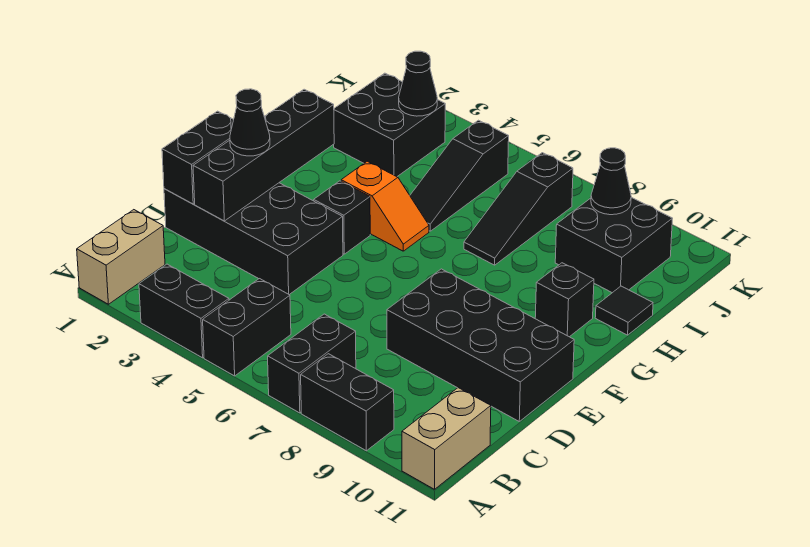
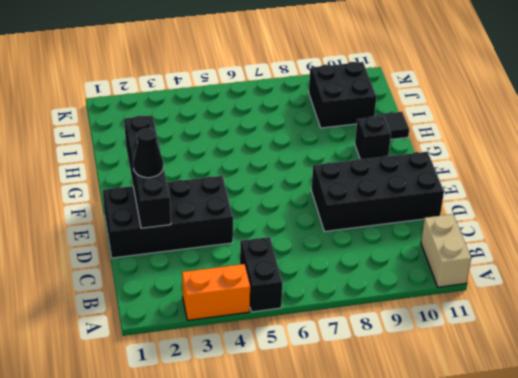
orange 1x2 brick [182,264,250,320] -> black 1x2 brick [139,264,229,358]
none -> tan 1x2 brick [77,210,165,304]
none -> black 1x2 brick [268,314,356,413]
none -> black 1x2 brick [301,354,394,451]

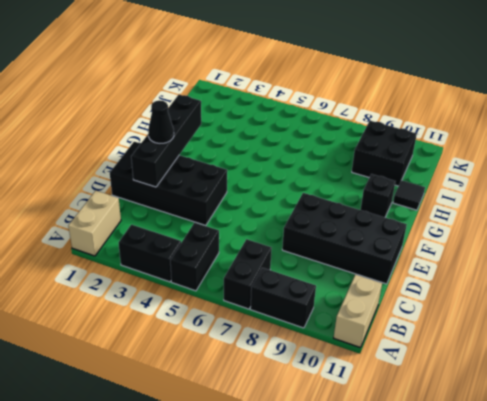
none -> black 1x1 brick [314,181,370,254]
none -> orange 1x2 slope [341,161,429,251]
none -> black 1x3 slope [410,120,509,231]

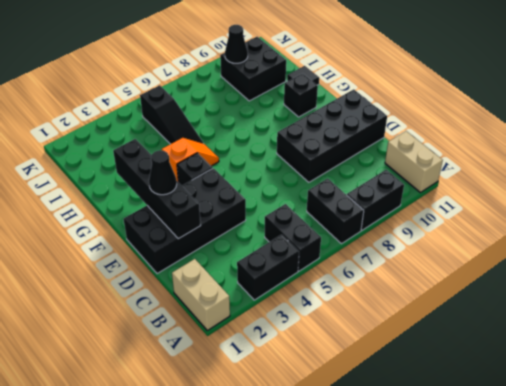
none -> black 1x3 slope [464,153,573,265]
none -> black 2x2 brick [334,73,445,177]
none -> black 1x2 brick [162,111,234,204]

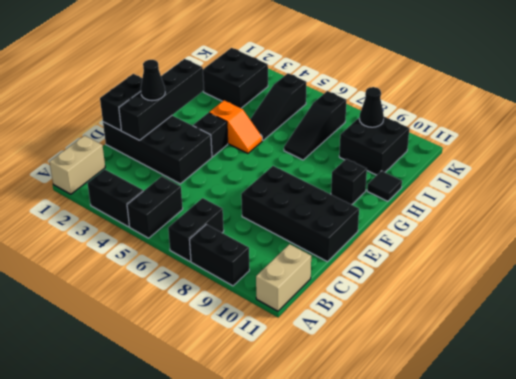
none -> black 1x1 cone [399,51,437,116]

